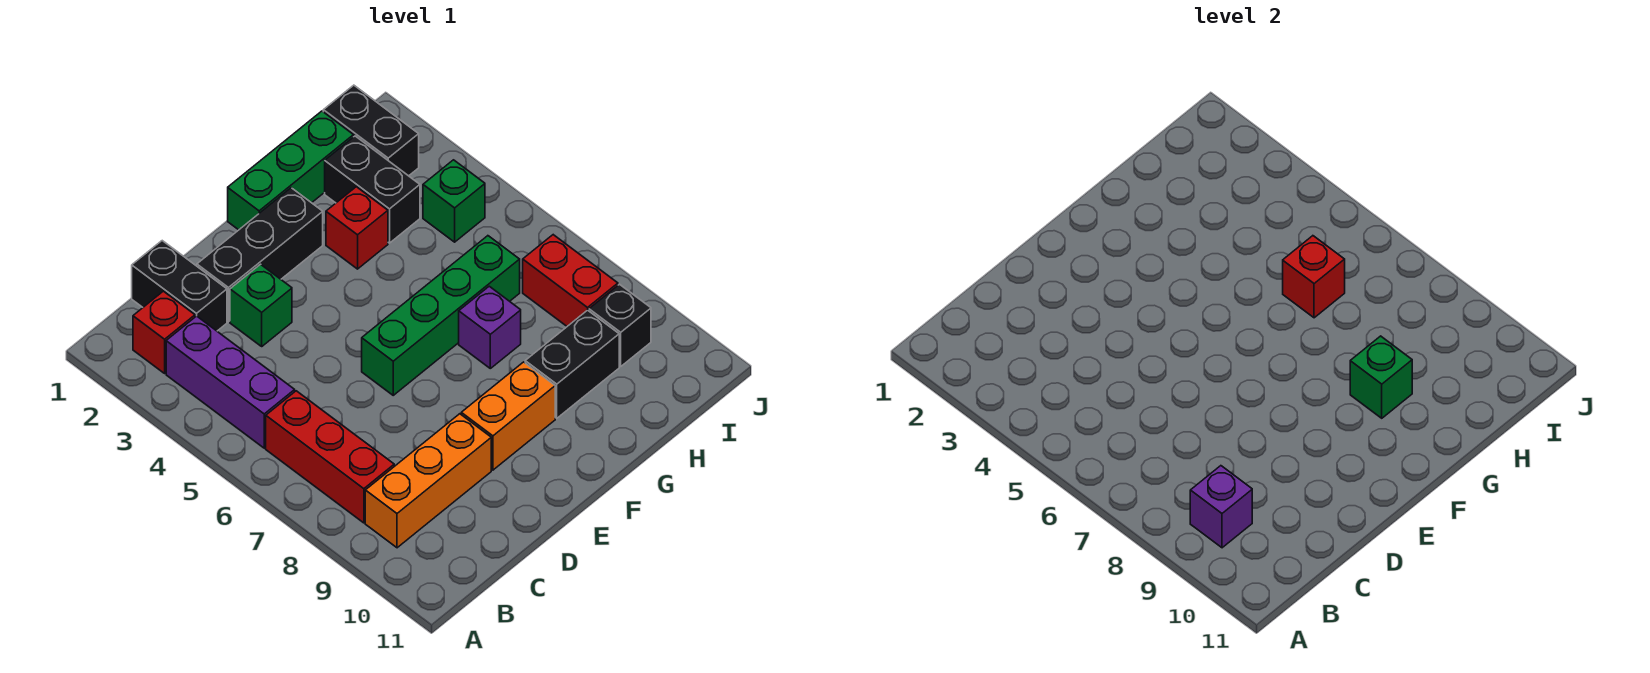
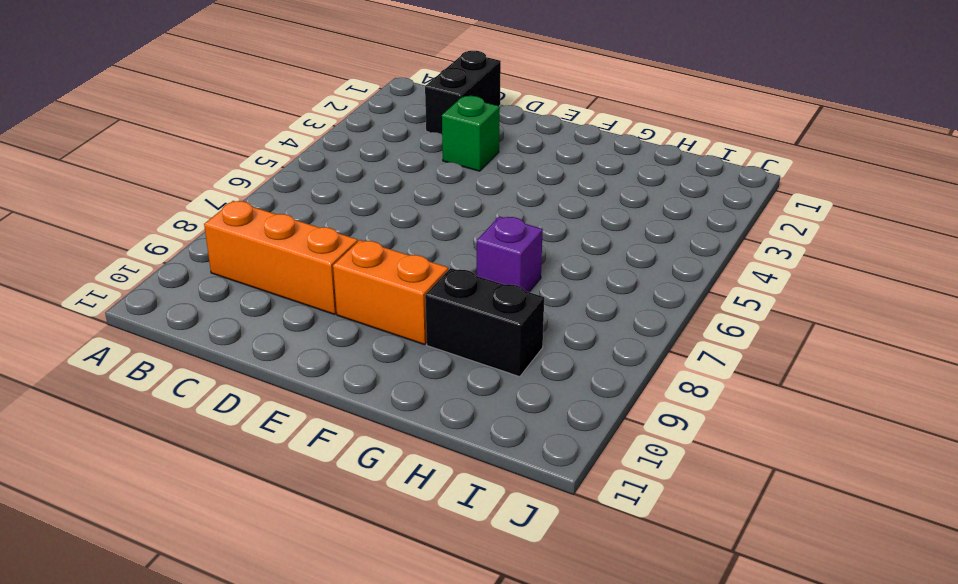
none -> red 1x1 brick [133,291,195,373]
none -> purple 1x3 brick [166,316,295,448]
none -> red 1x3 brick [266,391,394,523]

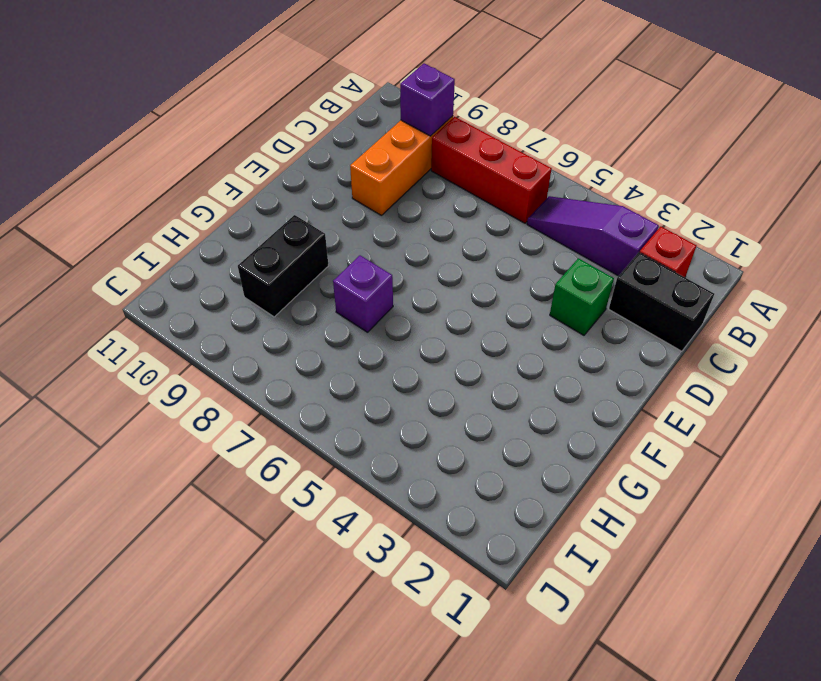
purple 1x3 slope [527,196,659,276] -> purple 1x3 brick [166,316,295,448]
none -> black 1x3 brick [197,188,323,322]
none -> green 1x4 brick [362,236,520,395]
none -> orange 1x2 brick [461,362,555,470]

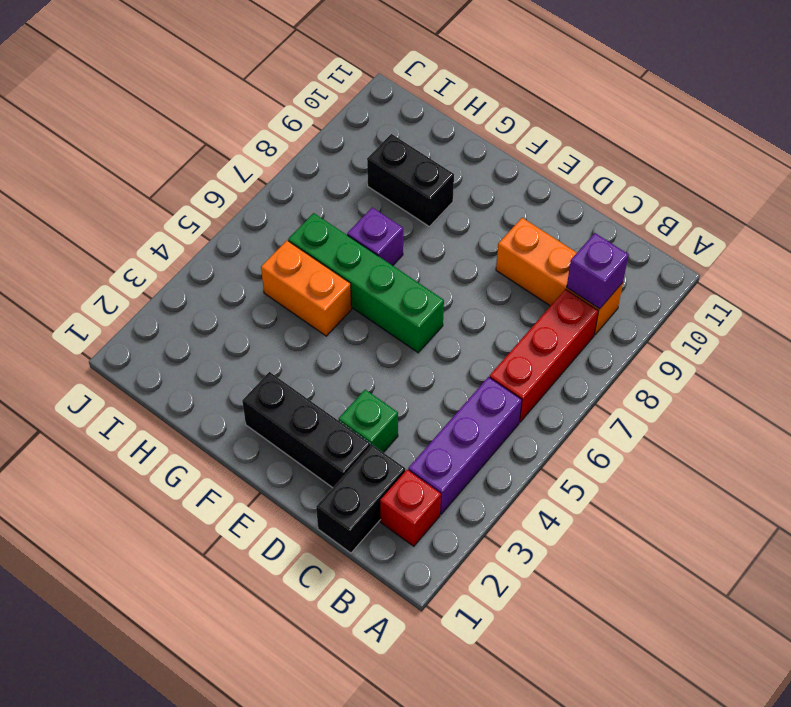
orange 1x2 brick [261,241,352,336] -> orange 1x2 brick moved to [461,362,555,470]
none -> green 1x3 brick [228,111,353,230]
none -> red 1x1 brick [326,187,388,269]
none -> black 1x2 brick [325,136,420,243]

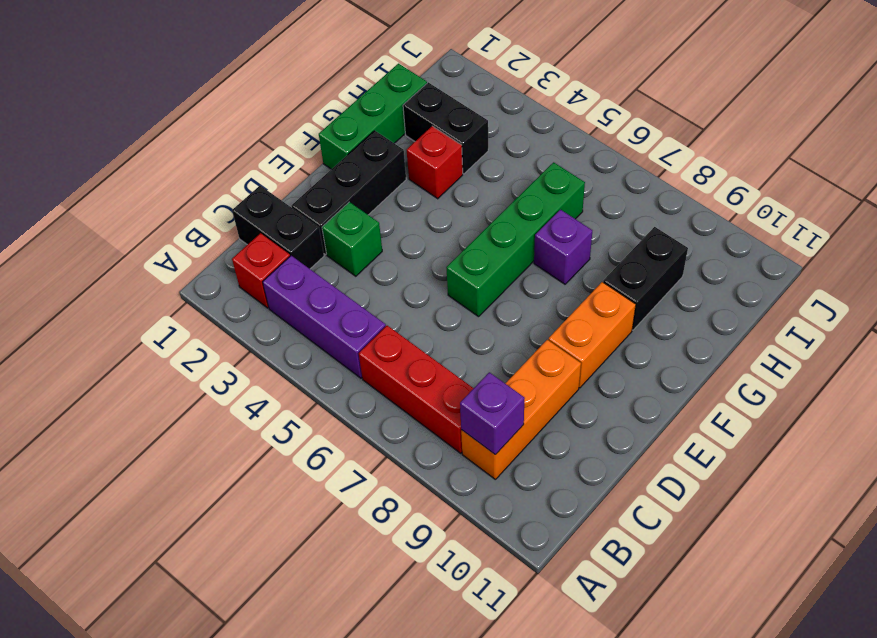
none -> black 1x2 brick [323,85,419,176]
none -> green 1x1 brick [423,160,485,242]
none -> red 1x2 brick [523,235,618,326]

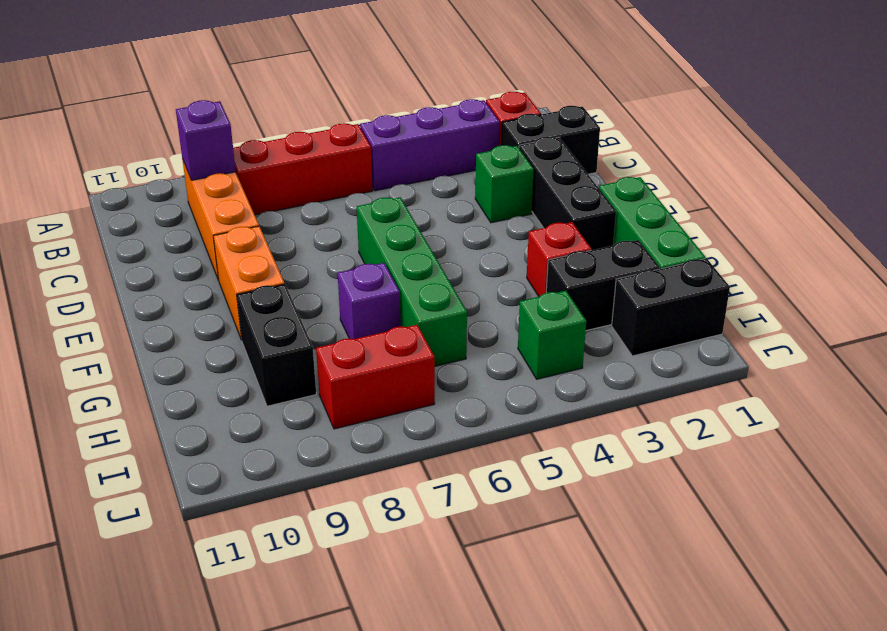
none -> black 1x1 brick [589,284,651,366]
none -> green 1x1 brick [1350,336,1412,418]
none -> red 1x1 brick [1283,236,1345,318]

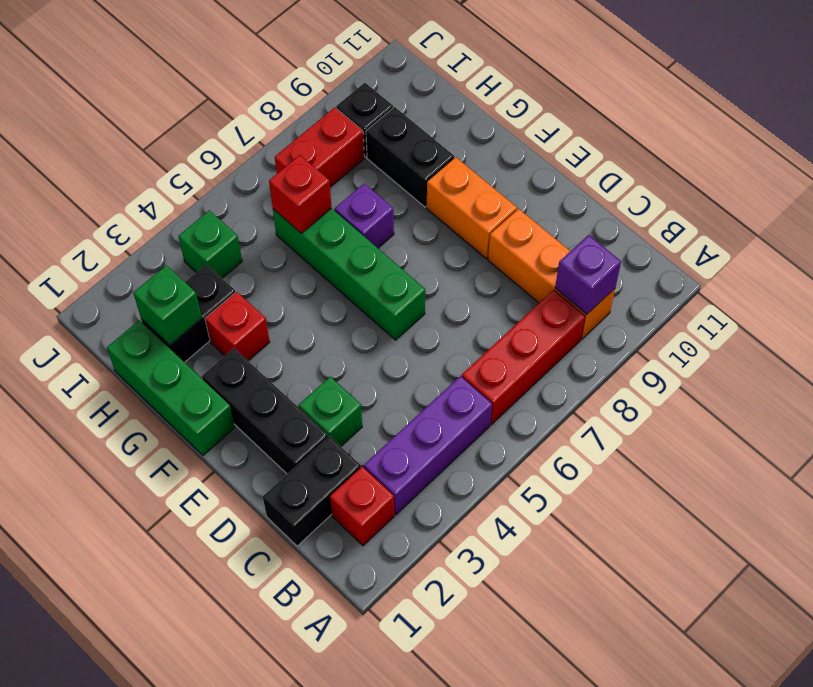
green 1x1 brick [133,265,202,345] -> green 1x1 brick moved to [1350,336,1412,418]
none -> black 1x2 brick [323,85,419,176]

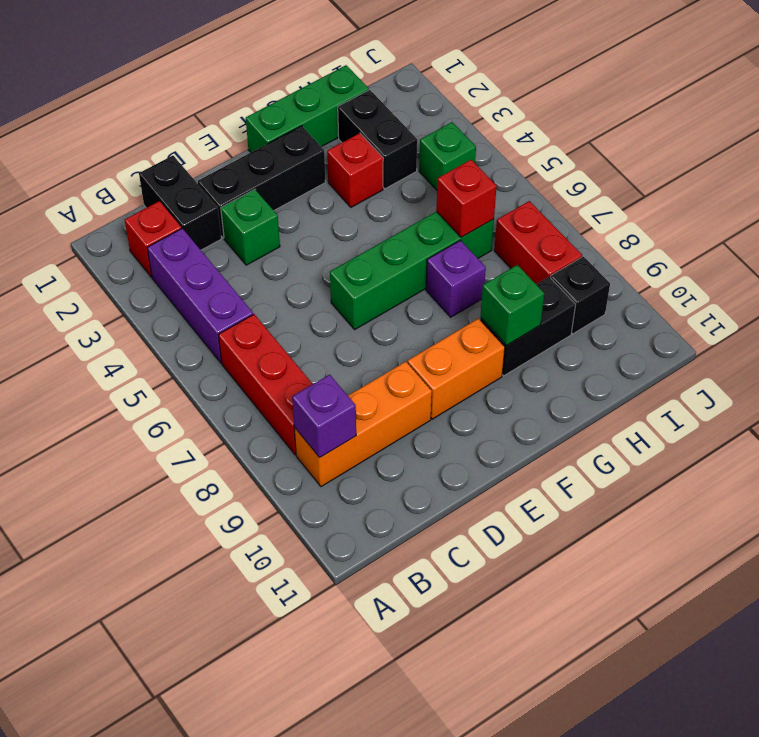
none -> black 1x2 brick [323,85,419,176]

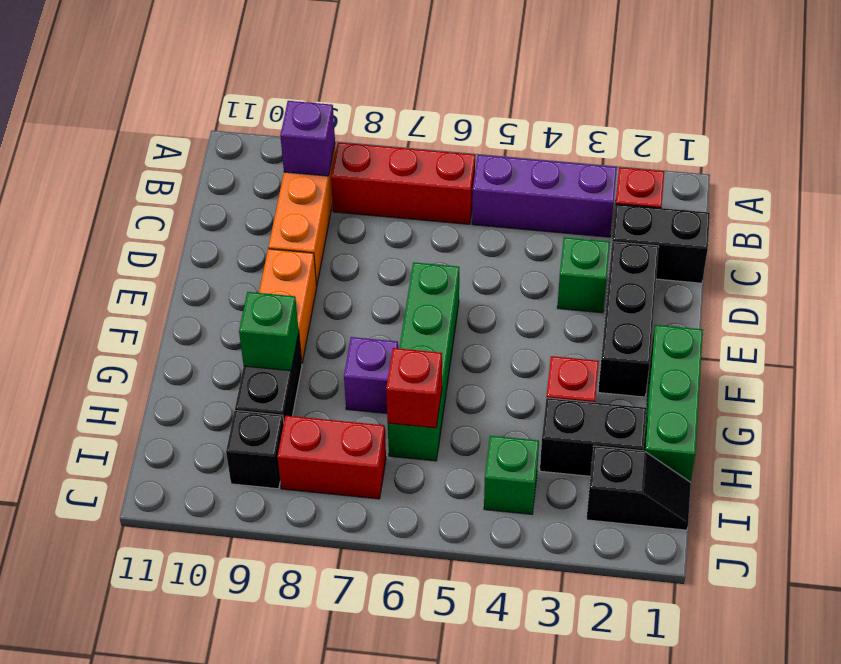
black 1x2 slope [586,446,691,530] -> black 1x2 brick [323,85,419,176]

